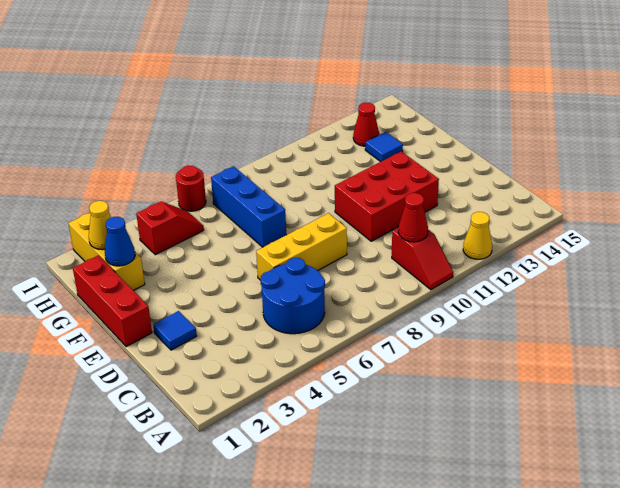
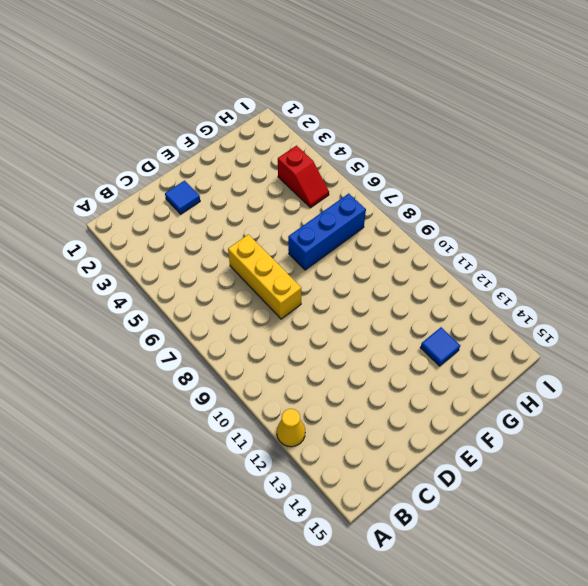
none -> red 1x2 slope [392,228,453,290]
none -> blue 2x2 round brick [261,258,325,334]
none -> red 2x3 brick [335,151,439,241]

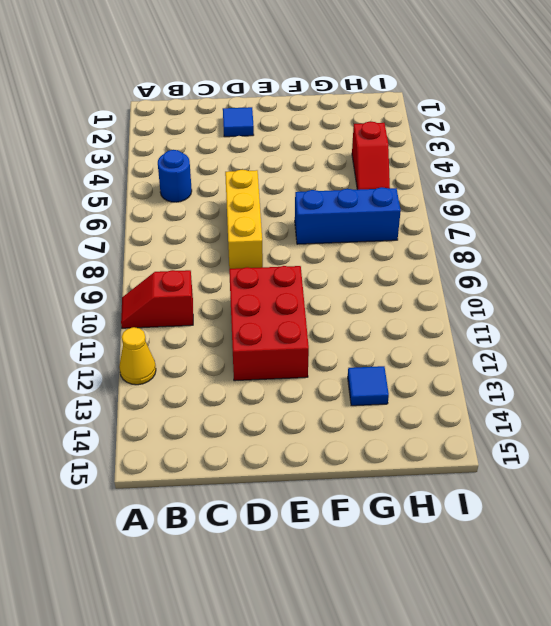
blue 1x1 round brick [158,150,192,202] -> blue 2x2 round brick [261,258,325,334]
none -> red 1x3 brick [73,255,152,347]
none -> yellow 1x3 brick [68,213,145,290]
none -> red 1x1 cone [353,103,379,146]

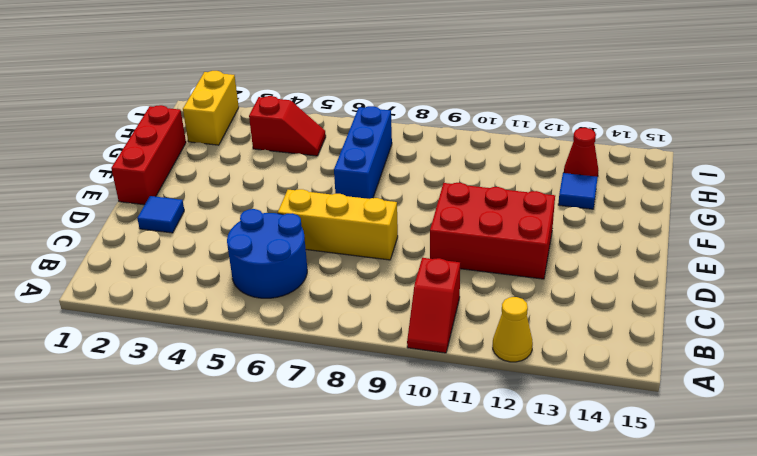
yellow 1x2 brick [183,71,239,145] -> yellow 1x3 brick [68,213,145,290]
none -> red 1x1 round brick [176,166,206,211]
none -> red 1x1 cone [398,193,428,242]
none -> blue 1x1 cone [105,217,135,266]

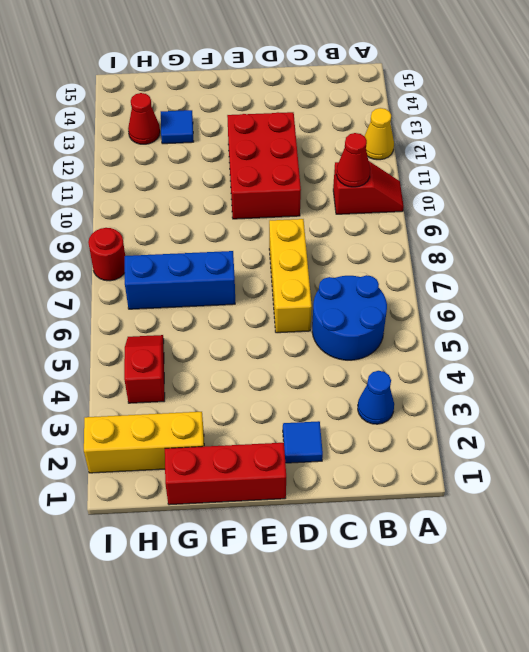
blue 1x1 cone [358,371,394,424] -> blue 1x1 cone moved to [105,217,135,266]
red 1x1 round brick [88,228,125,281] -> red 1x1 round brick moved to [176,166,206,211]
none -> yellow 1x1 cone [89,201,111,250]

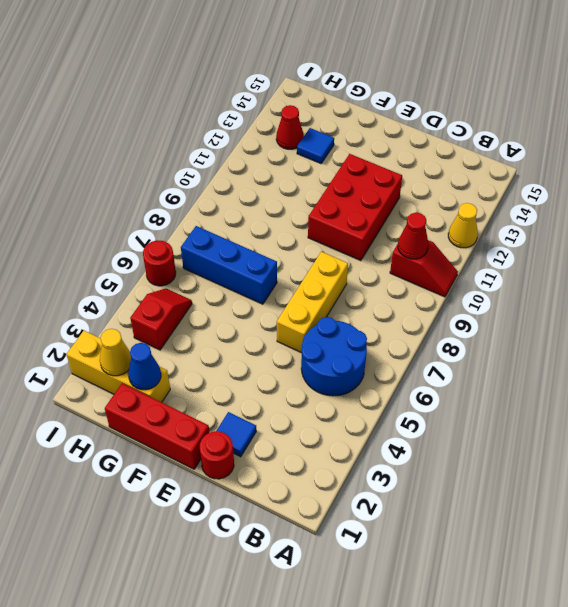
red 1x1 round brick [200,431,234,479] -> none

